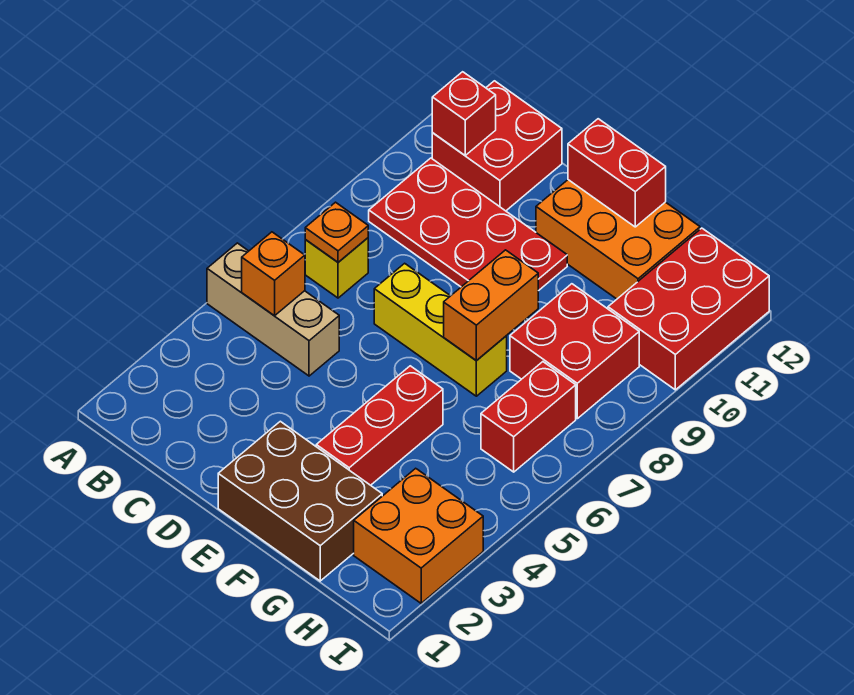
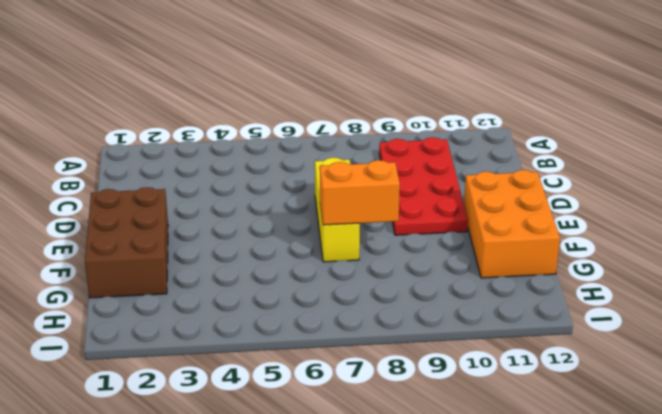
none -> tan 1x3 brick [207,243,339,376]
none -> yellow 1x1 brick [305,238,368,298]
none -> red 2x2 brick [432,81,562,211]

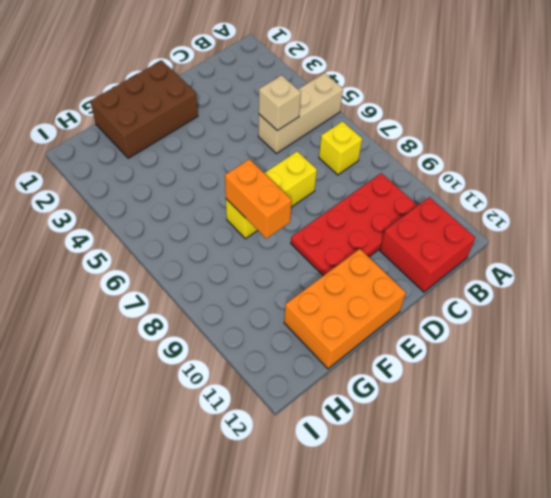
tan 1x1 brick [259,75,301,131] -> none
none -> red 1x3 brick [316,366,443,485]
none -> red 2x2 brick [510,284,639,419]
none -> orange 2x2 brick [354,468,483,603]

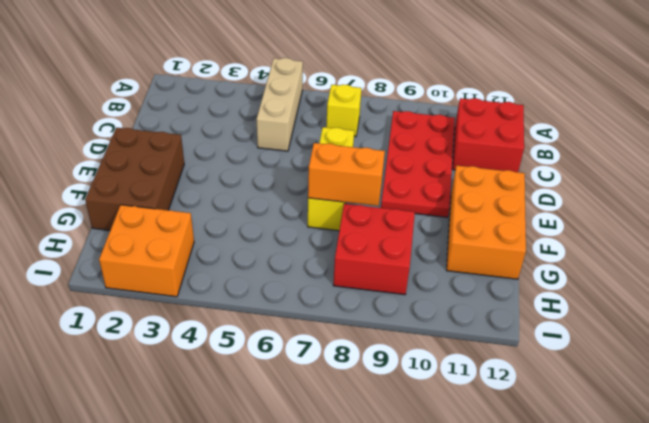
none -> red 1x3 brick [316,366,443,485]
none -> red 1x2 brick [481,362,576,472]
none -> red 2x3 brick [608,228,769,390]

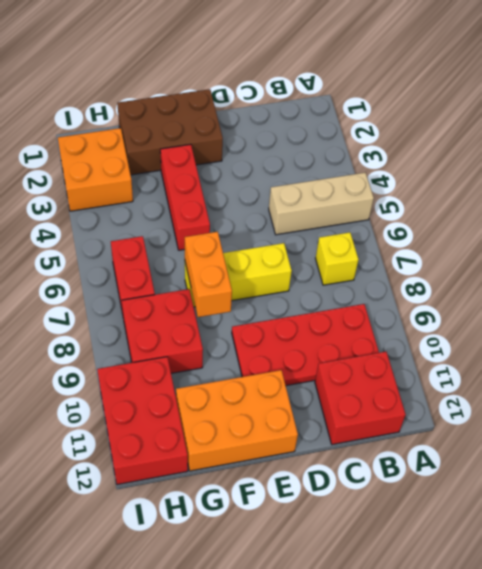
none -> orange 1x1 brick [242,232,305,316]
none -> orange 1x1 plate [305,202,368,262]
none -> red 1x1 brick [432,72,496,155]

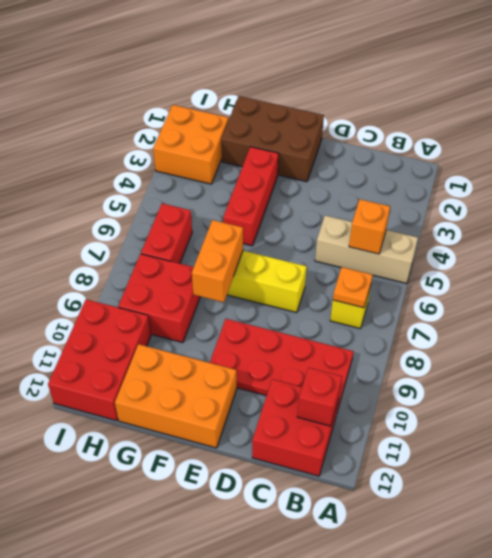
none -> red 1x2 brick [568,119,666,227]

